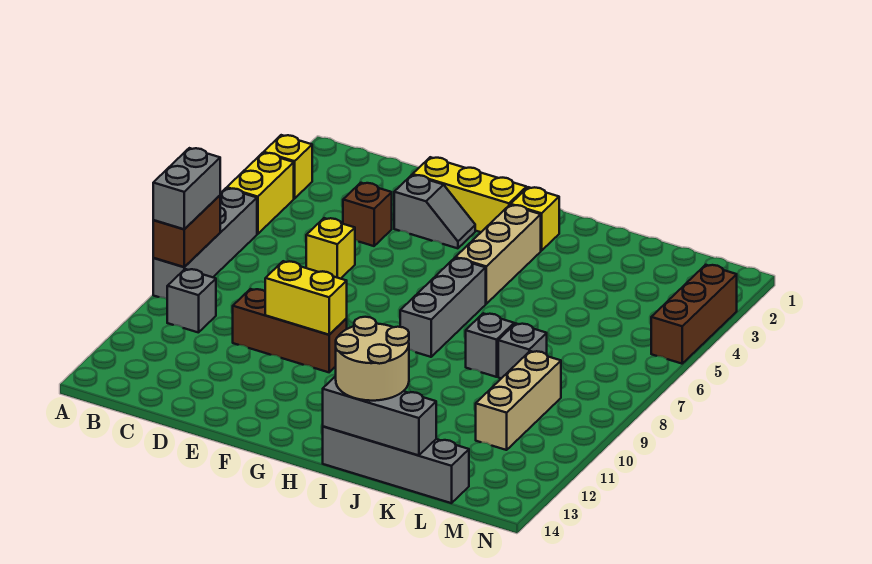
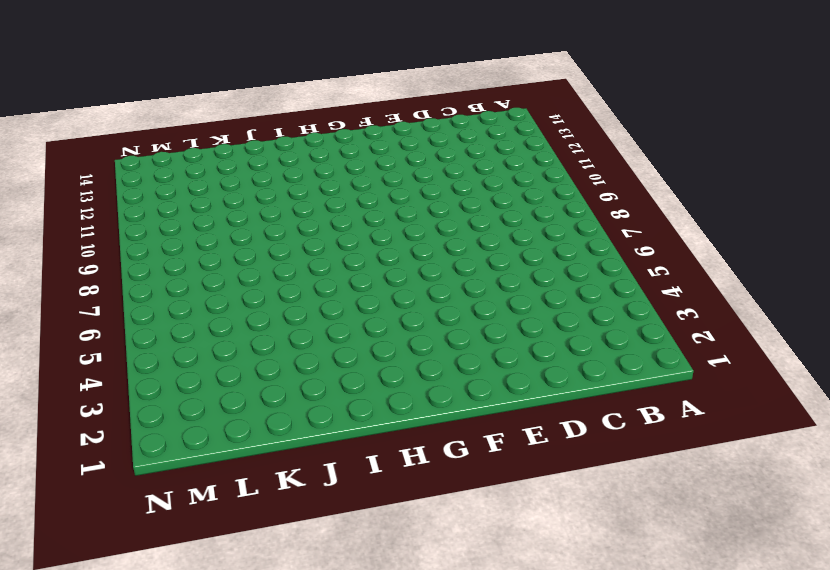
none -> yellow 1x1 brick [264,135,312,199]
none -> yellow 1x2 brick [227,153,294,234]
none -> grey 1x4 brick [153,188,257,299]

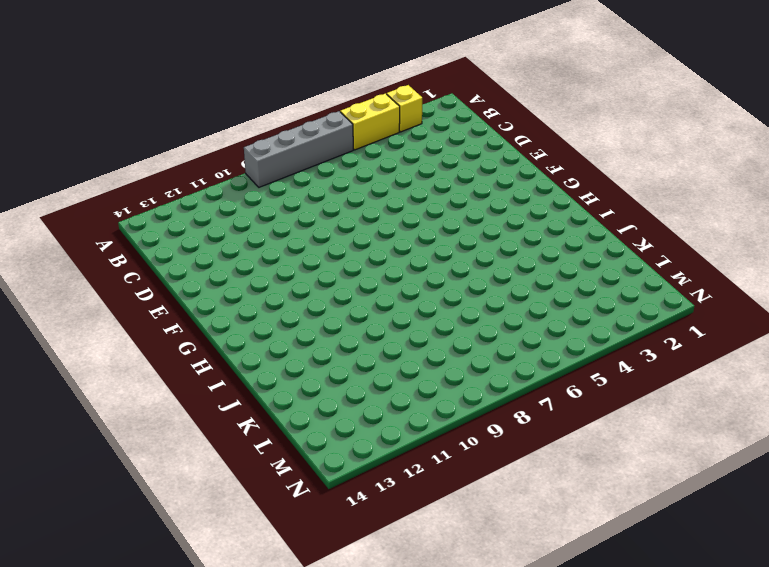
none -> grey 1x1 brick [167,269,216,333]
none -> brown 1x1 brick [343,183,392,246]
none -> yellow 1x1 brick [306,218,355,279]

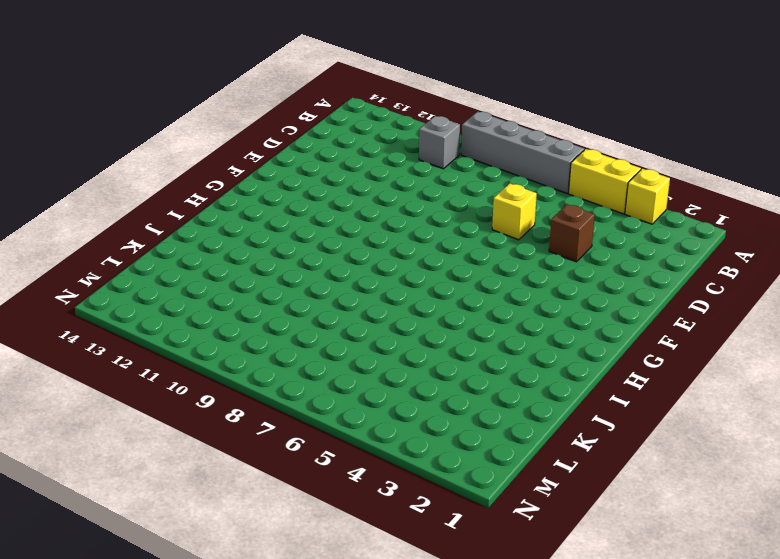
none -> brown 1x3 brick [233,289,347,372]
none -> yellow 1x3 brick [413,157,527,232]
none -> grey 1x2 slope [394,175,475,248]

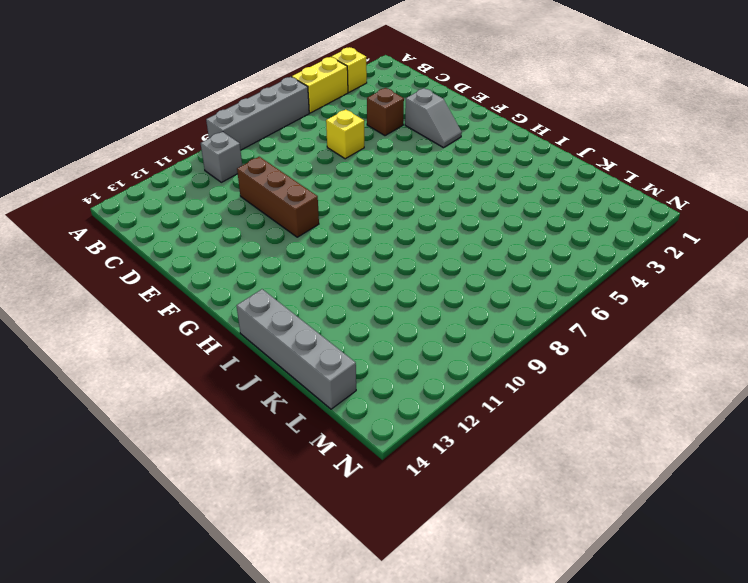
none -> yellow 1x3 brick [413,157,527,232]
none -> yellow 1x1 brick [511,187,559,251]
none -> tan 1x3 brick [455,205,541,304]

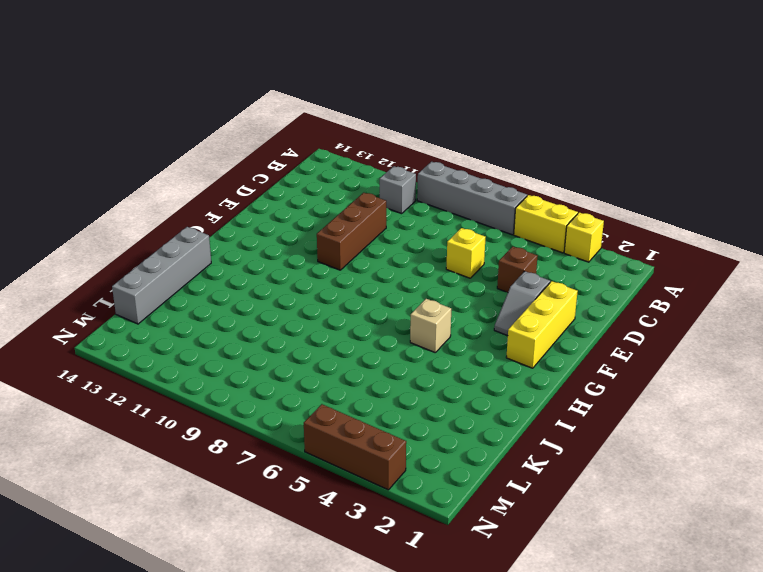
tan 1x1 brick [410,299,451,352] -> tan 1x3 brick [455,205,541,304]
none -> yellow 1x1 brick [511,187,559,251]
none -> grey 1x3 brick [400,258,486,357]
none -> grey 1x1 brick [466,313,514,377]

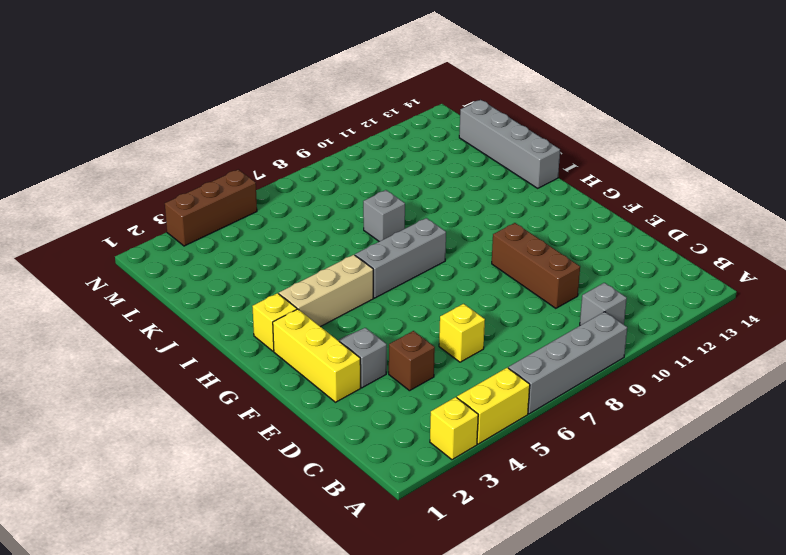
none -> grey 1x1 brick [498,323,547,378]
none -> tan 1x3 brick [476,351,561,450]
none -> brown 1x2 brick [153,196,220,267]

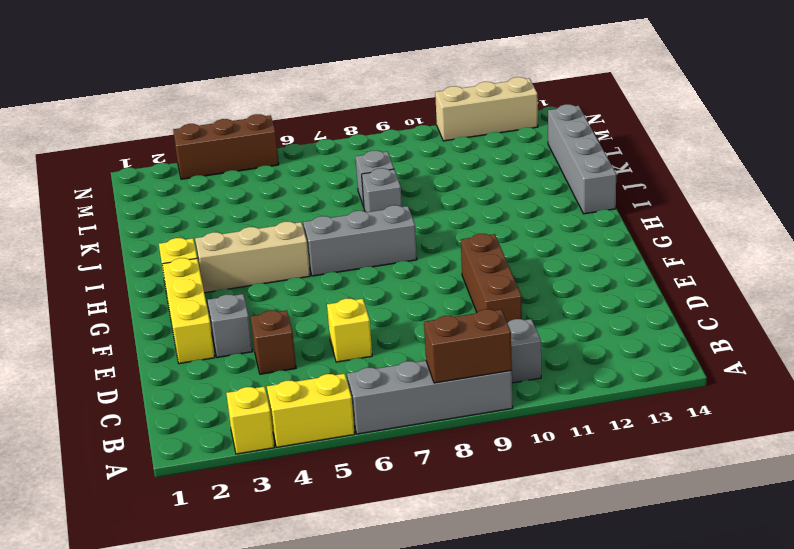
tan 1x3 brick [435,77,538,141] -> tan 1x3 brick moved to [476,351,561,450]
none -> yellow 1x2 brick [265,261,347,335]
none -> grey 1x3 brick [323,376,436,456]
none -> grey 1x2 brick [153,148,220,229]

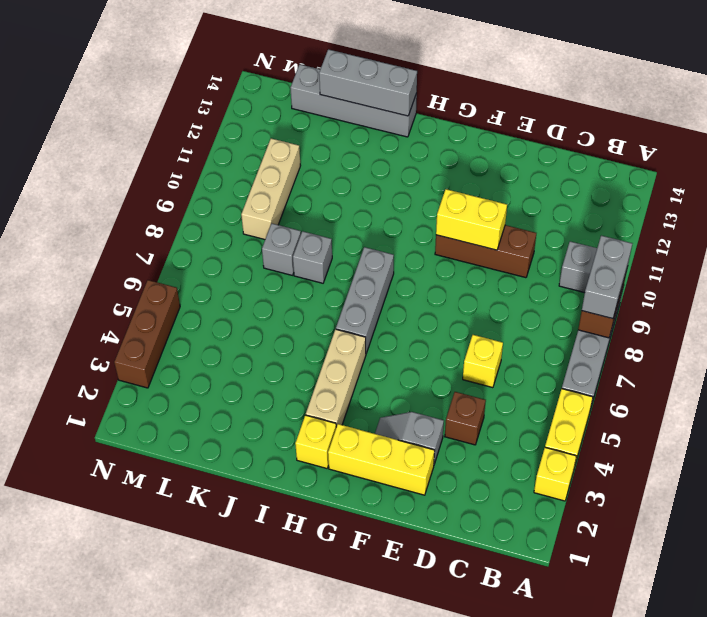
none -> tan 2x2 round brick [336,317,409,401]

